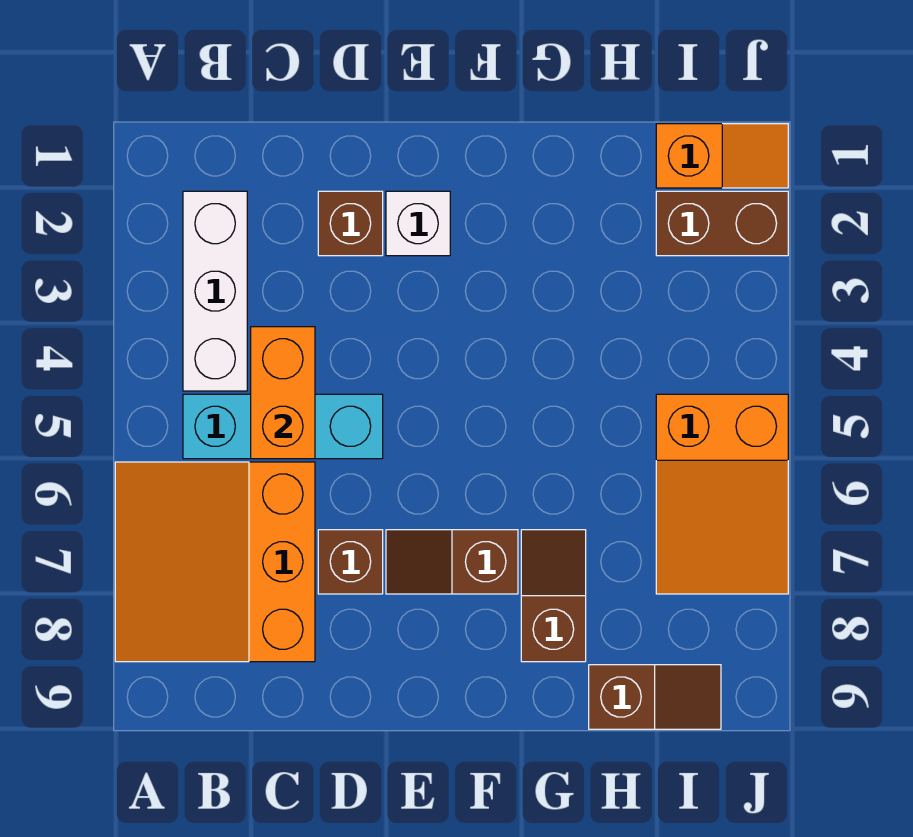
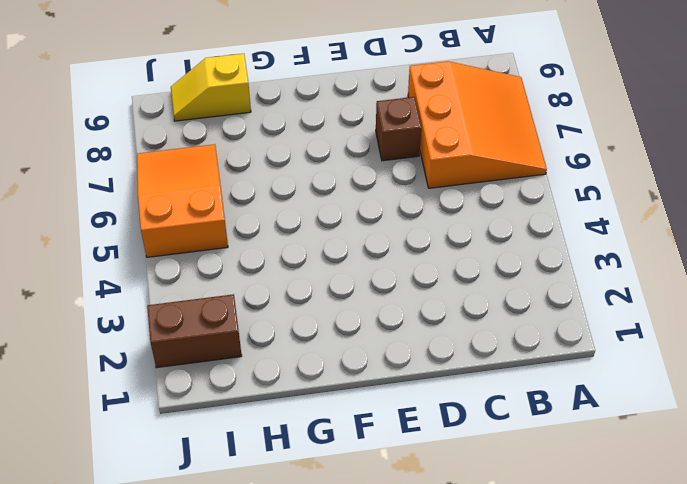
yellow 1x2 slope [171,54,251,121] -> brown 1x2 slope [589,665,721,729]
none -> white 1x3 brick [183,191,247,391]
none -> cyan 1x3 brick [183,394,383,459]
none -> brown 1x1 brick [318,191,383,256]

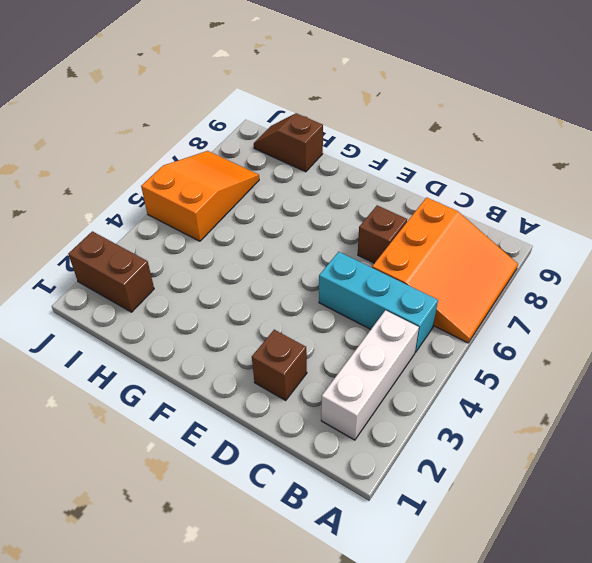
none -> white 1x1 brick [386,191,450,256]
none -> brown 1x2 slope [386,530,518,594]
none -> brown 1x2 slope [521,530,586,662]

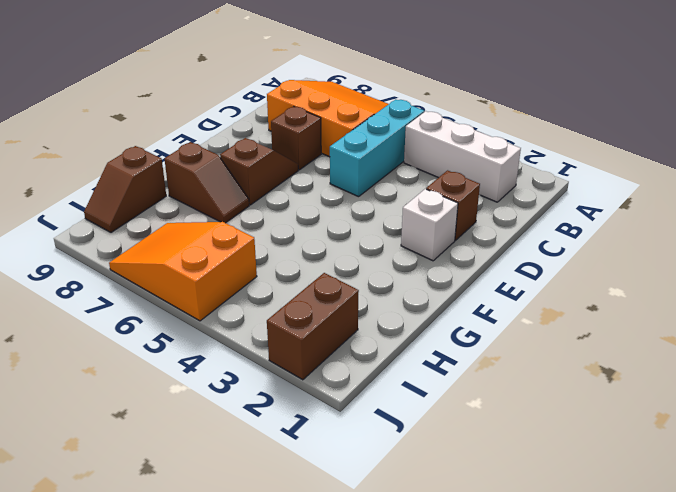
none -> orange 1x2 slope [656,124,788,188]
none -> orange 1x2 brick [251,327,315,459]

